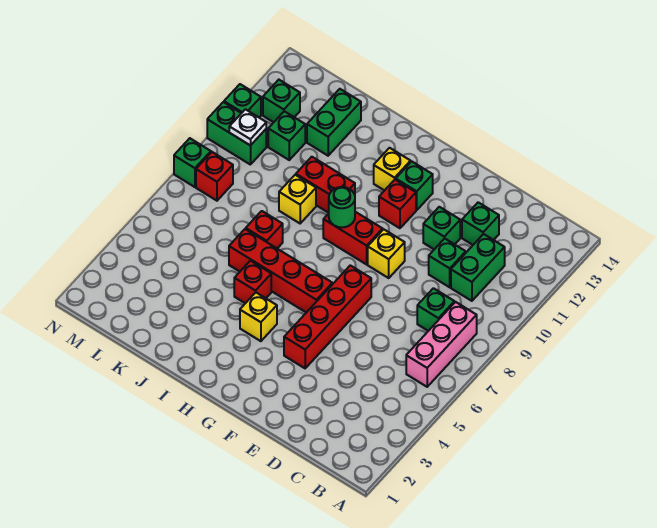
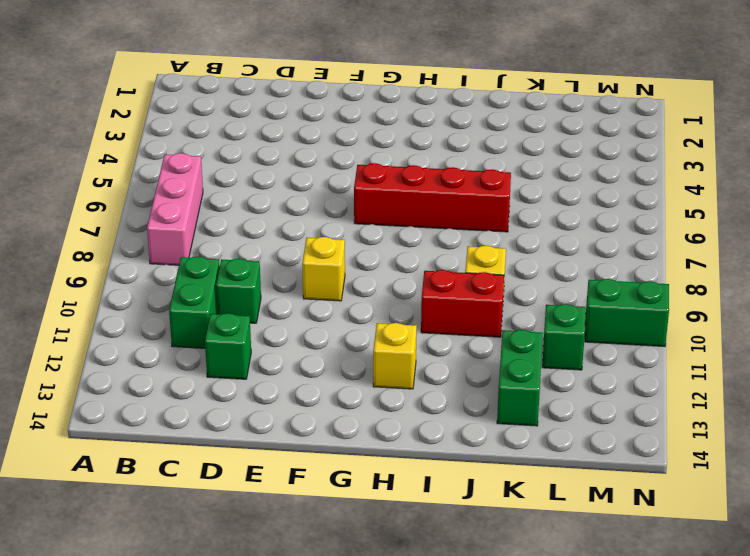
none -> green 1x1 brick [417,288,454,331]
none -> green 1x1 brick [423,207,460,249]
none -> red 1x4 brick [284,265,371,368]

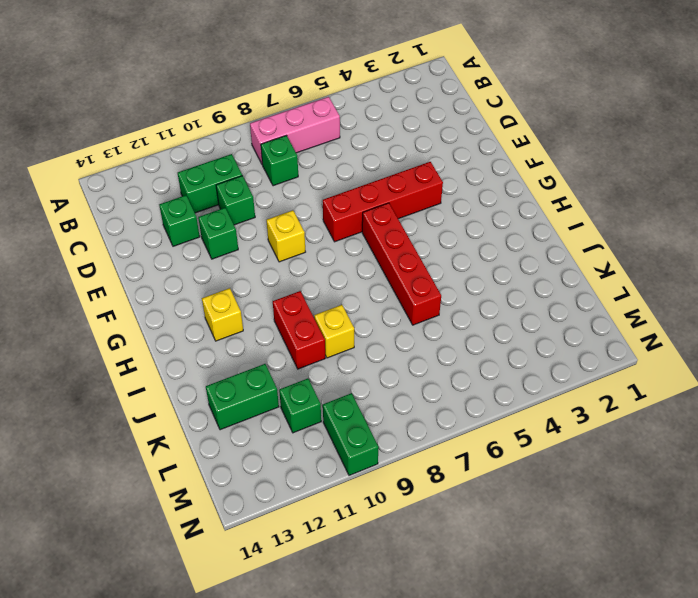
none -> red 1x2 brick [323,212,383,264]
none -> red 1x1 brick [379,180,416,228]
none -> green 1x1 brick [396,161,433,210]

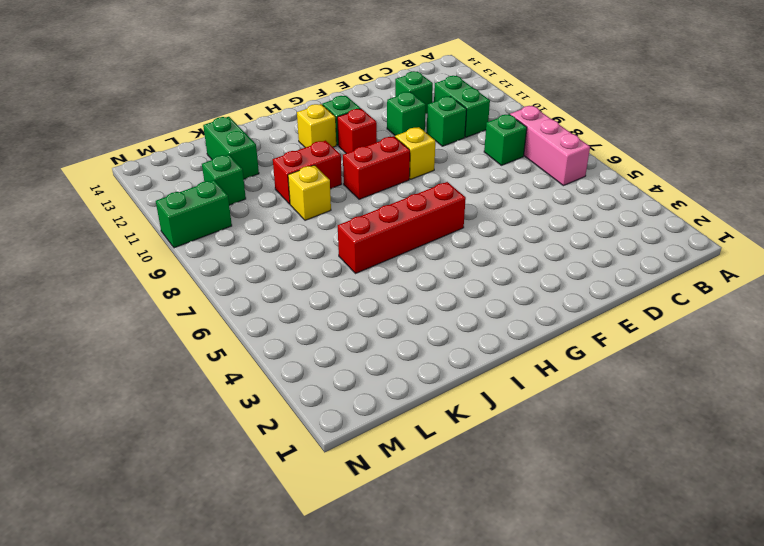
none -> red 1x4 brick [284,265,371,368]
none -> yellow 1x1 brick [240,293,277,341]
none -> red 1x1 brick [234,261,271,303]

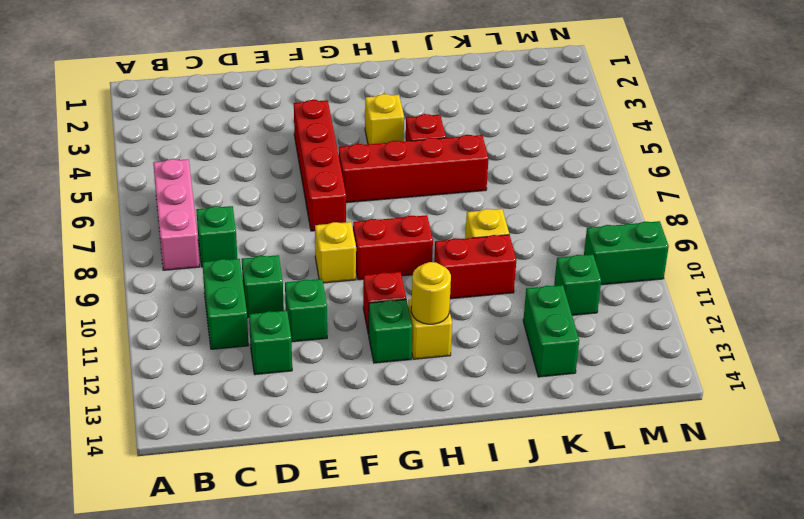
yellow 1x1 round brick [411,262,451,324] -> none
none -> red 1x1 brick [246,211,283,248]
none -> red 1x1 brick [196,152,233,201]
none -> green 1x1 brick [263,80,300,122]

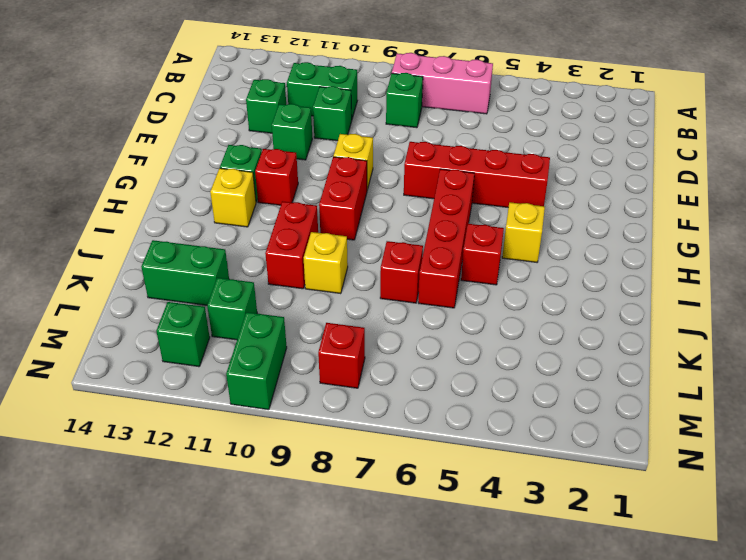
none -> green 1x1 brick [174,138,211,187]
none -> green 1x1 brick [224,84,261,117]
none -> green 1x1 round brick [329,187,355,228]

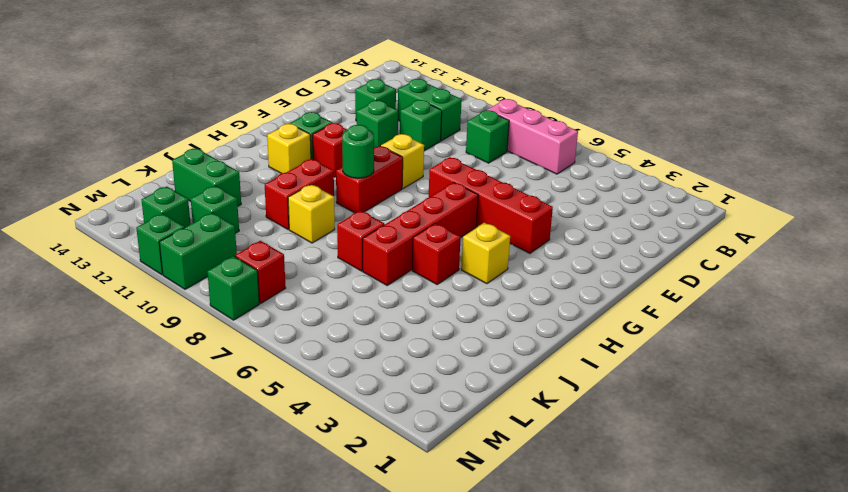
none -> white 1x1 plate [229,109,266,146]

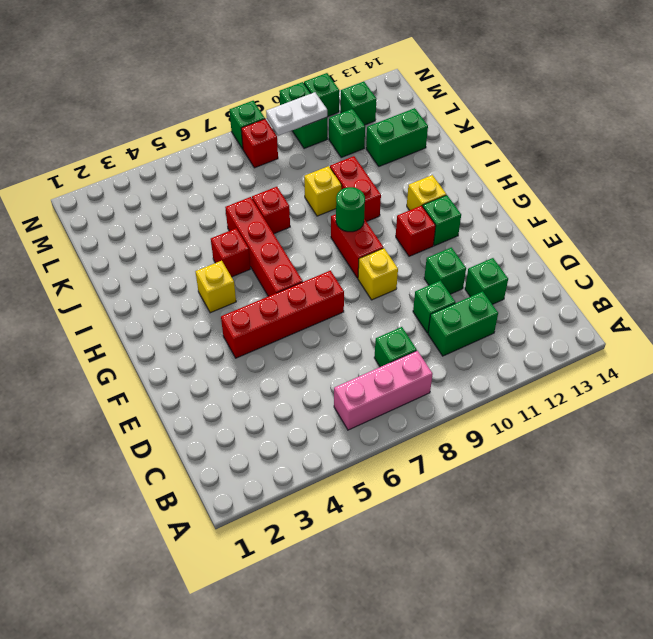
white 1x2 plate [266,92,327,136] -> white 1x1 plate [229,109,266,146]

